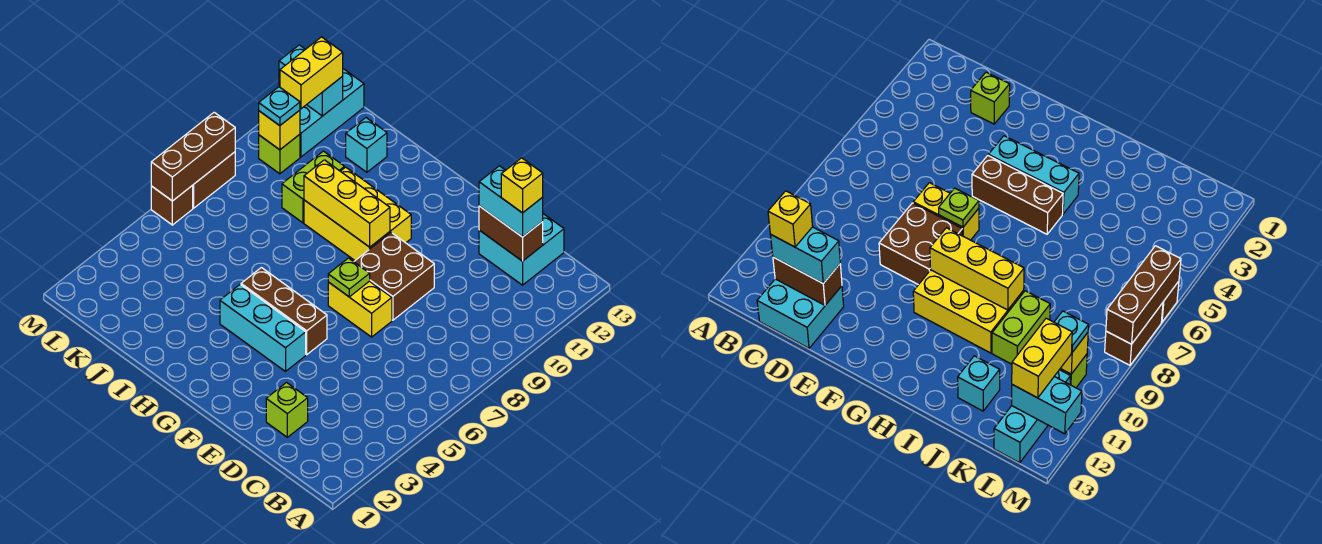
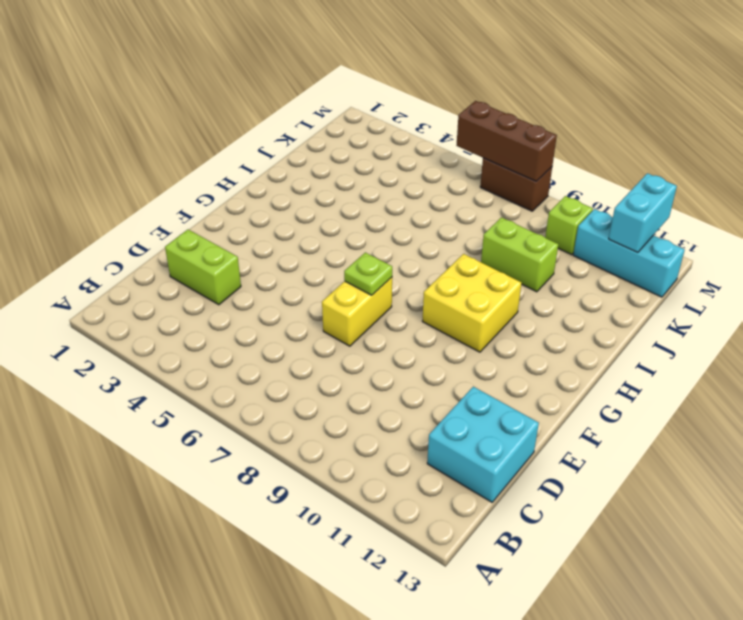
lime 1x2 brick [165,230,241,305] -> lime 1x1 brick [266,383,308,437]
yellow 2x2 brick [422,254,521,352] -> yellow 2x3 brick [304,167,411,260]
none -> brown 2x2 brick [354,233,434,320]
none -> cyan 1x3 brick [220,284,306,371]
none -> brown 1x3 brick [241,268,327,355]

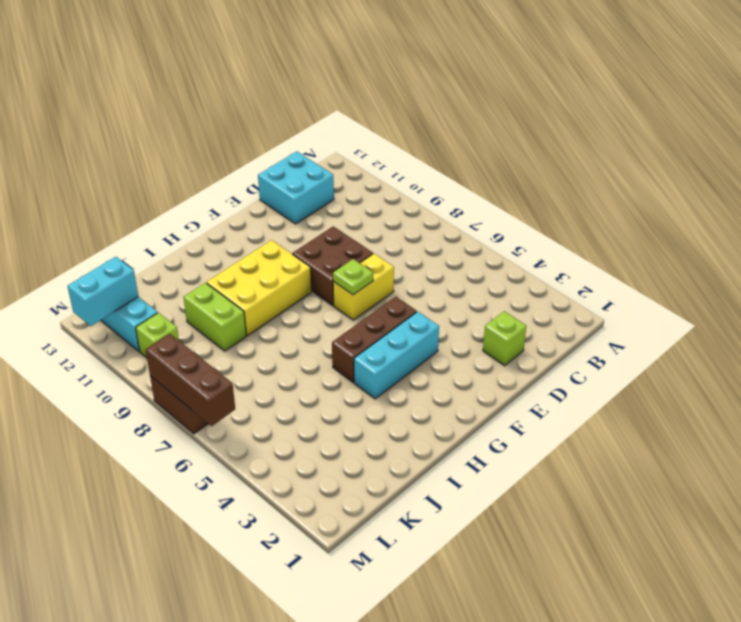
none -> cyan 1x1 brick [346,118,387,172]
none -> brown 1x1 brick [151,185,193,225]
none -> brown 1x2 brick [479,206,543,261]

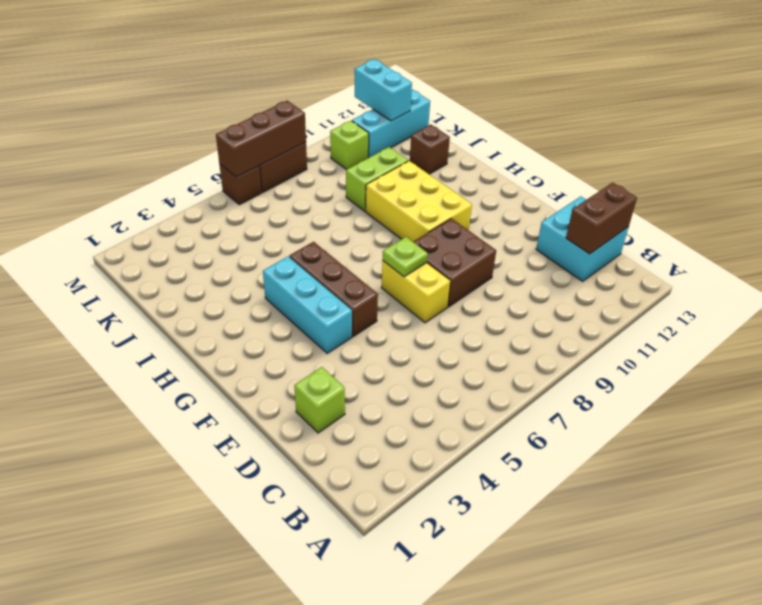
brown 1x2 brick [566,183,637,254] -> brown 1x2 brick turned to [479,206,543,261]
brown 1x1 brick [410,125,450,174] -> cyan 1x1 brick [346,118,387,172]
none -> yellow 1x3 brick [304,160,390,247]
none -> yellow 1x1 brick [259,110,300,150]
none -> cyan 1x2 brick [479,166,543,237]

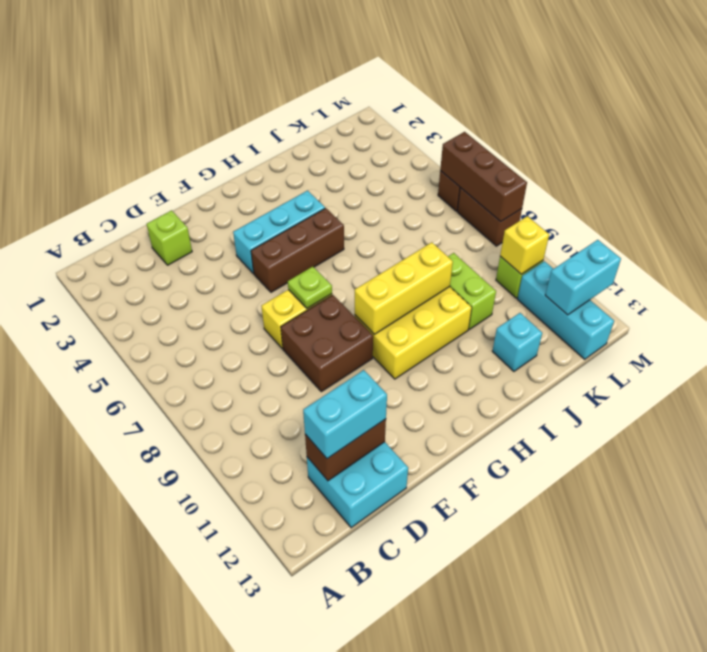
none -> cyan 1x1 plate [259,87,300,126]
none -> yellow 1x2 brick [280,37,343,109]
none -> yellow 1x1 brick [501,158,543,213]

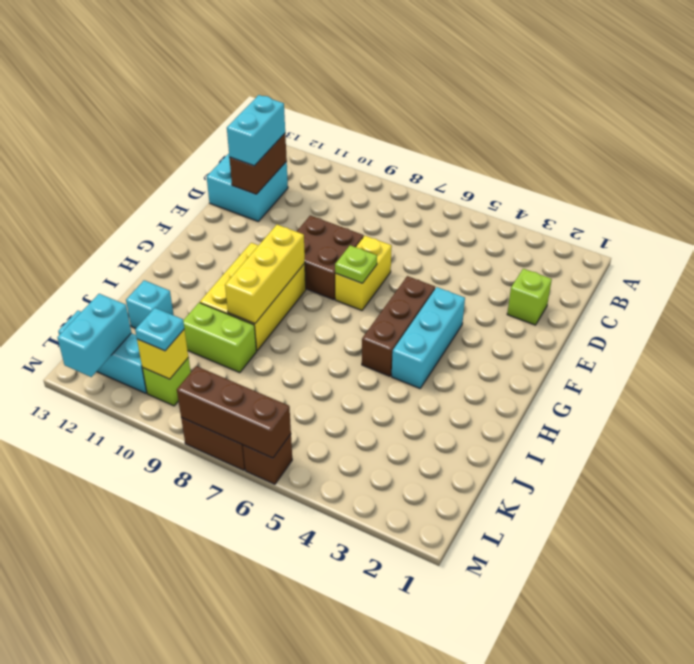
none -> yellow 1x2 brick [280,37,343,109]
none -> yellow 1x1 brick [501,158,543,213]

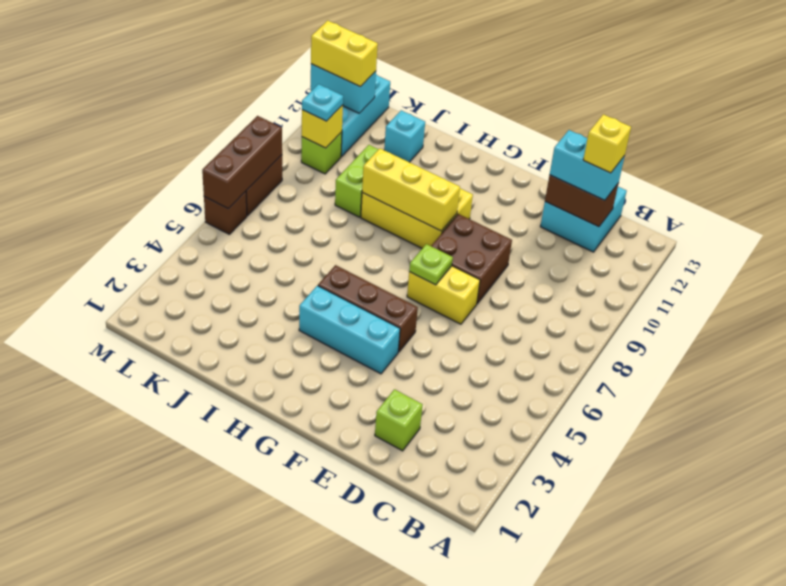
yellow 1x2 brick [311,20,378,86] -> yellow 1x2 brick turned to [280,37,343,109]

